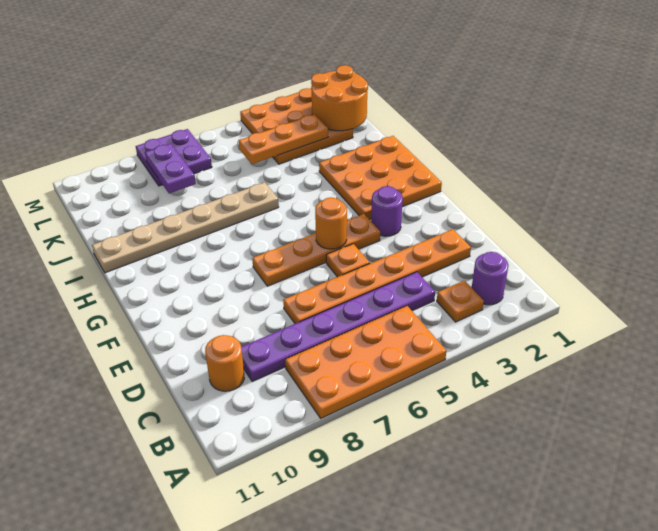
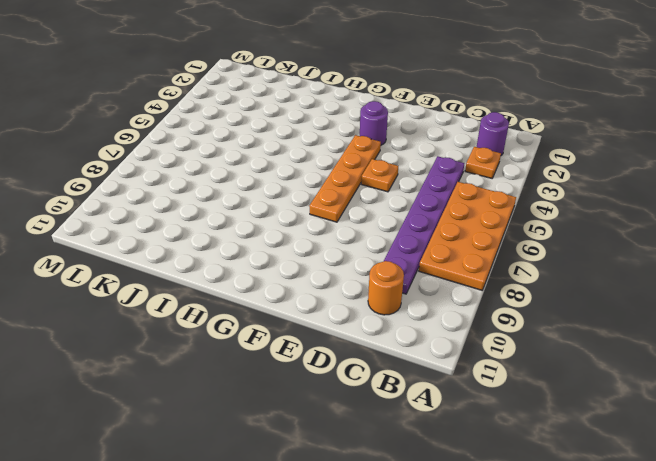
none -> orange 1x6 plate [283,229,471,324]
none -> orange 3x3 plate [319,136,442,220]
none -> tan 1x6 plate [92,182,279,273]

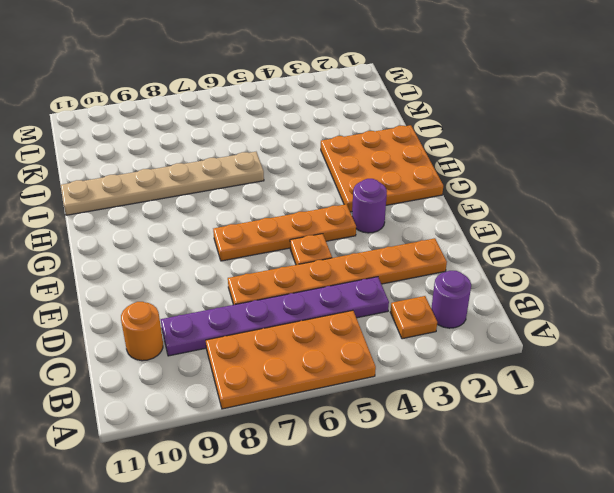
none -> orange 3x3 plate [240,88,353,164]
none -> purple 2x2 plate [136,129,212,186]
none -> orange 1x1 round brick [315,198,347,249]

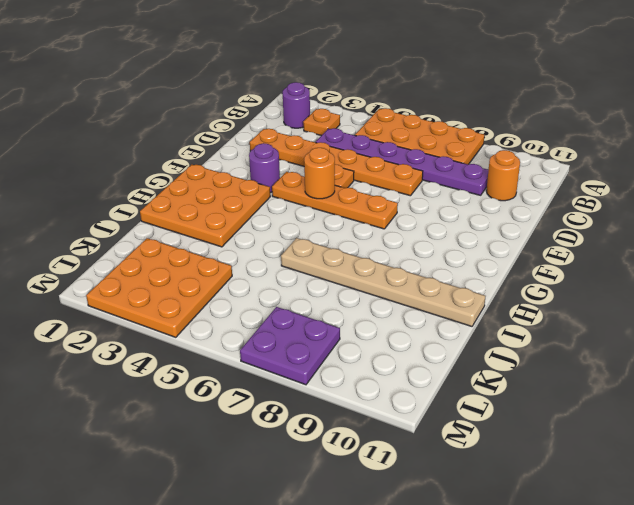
none -> orange 2x2 round brick [311,65,368,131]
none -> orange 1x3 plate [239,114,328,164]
none -> purple 1x2 plate [145,144,196,193]

